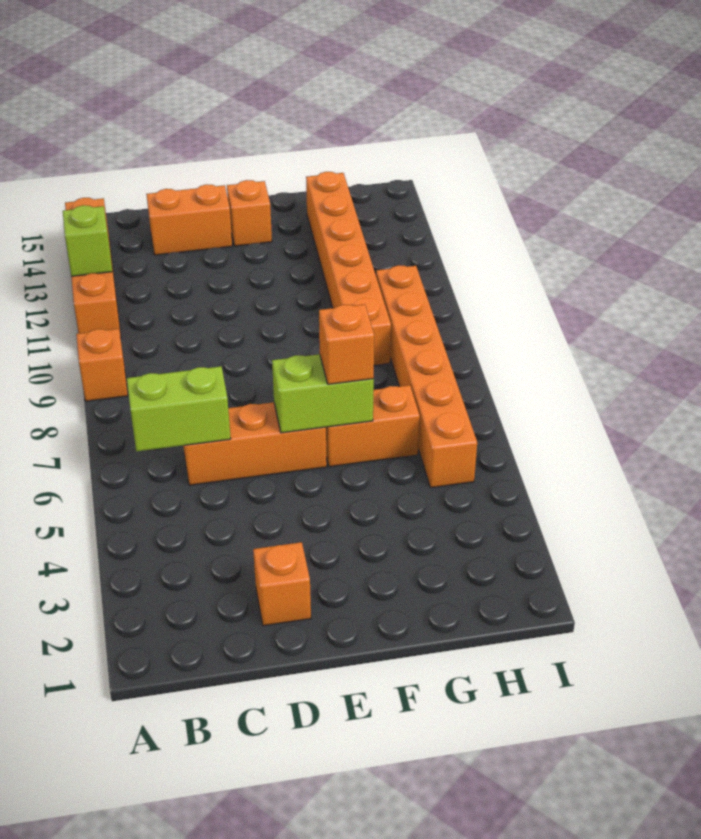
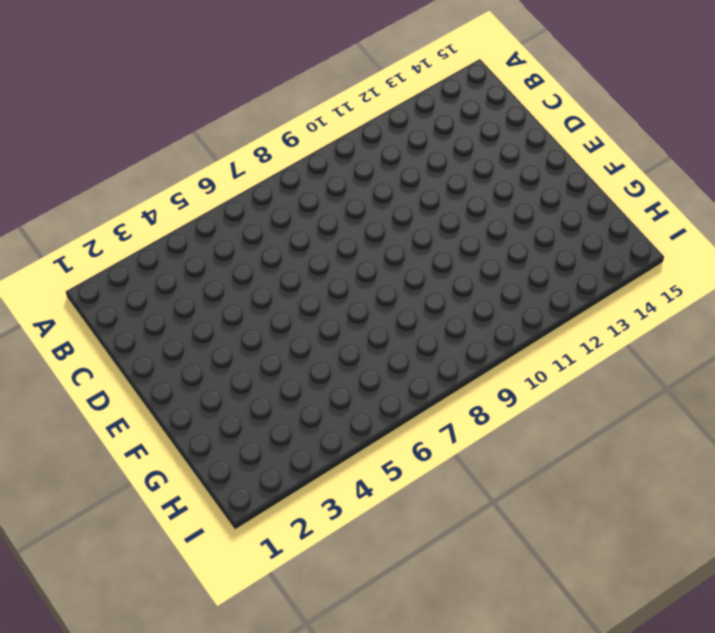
none -> orange 1x1 brick [76,329,128,401]
none -> orange 1x4 brick [65,198,121,338]
none -> orange 1x3 brick [183,402,327,485]

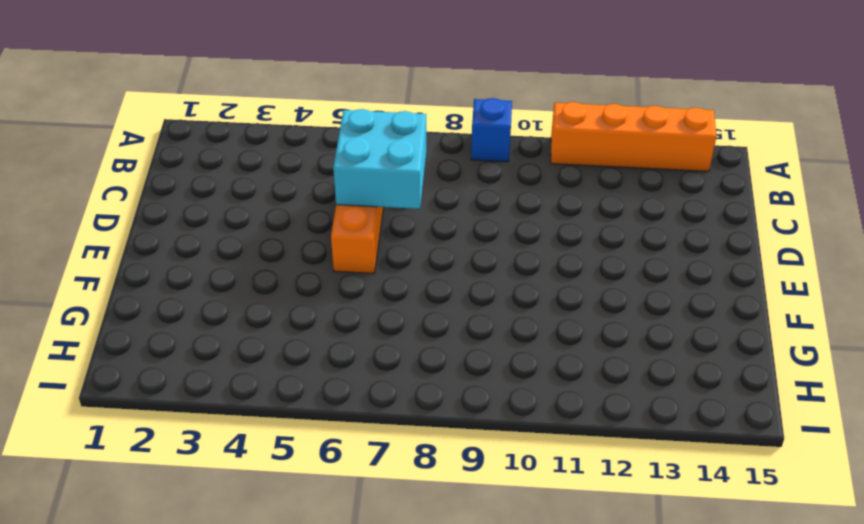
blue 1x1 brick [471,98,512,162] -> orange 1x1 brick [76,329,128,401]
cyan 2x2 brick [333,109,426,209] -> lime 1x2 brick [127,366,231,452]
none -> orange 1x2 brick [146,184,232,255]
none -> orange 1x1 brick [253,542,311,626]
none -> orange 1x1 brick [227,180,272,246]

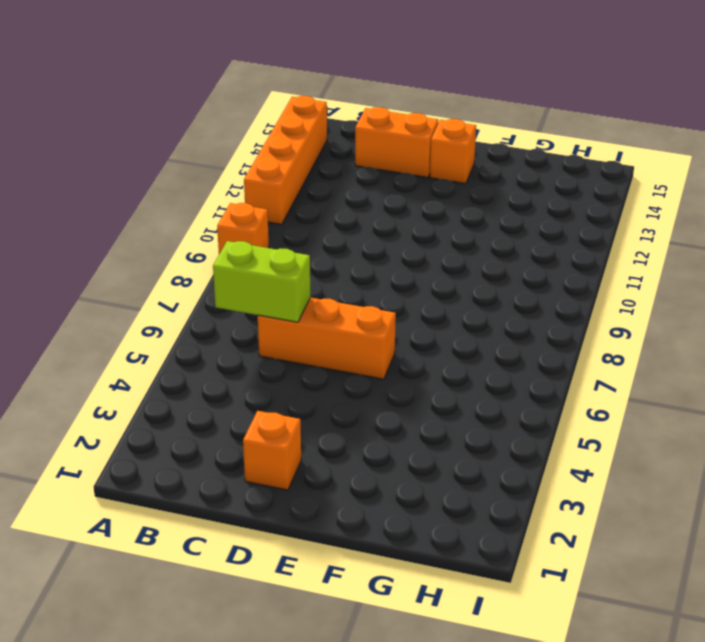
none -> orange 1x2 brick [326,385,420,467]
none -> orange 1x6 brick [306,172,391,365]
none -> orange 1x6 brick [376,265,477,488]

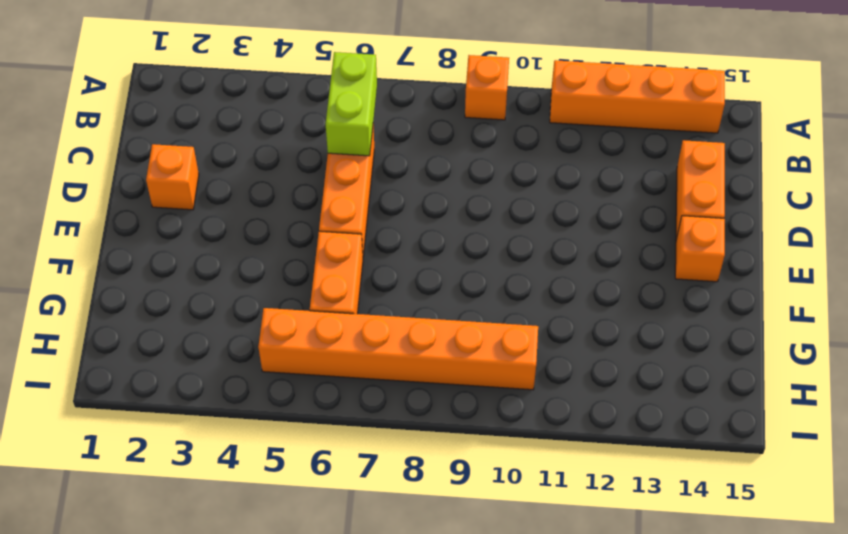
none -> orange 1x6 brick [306,172,391,365]
none -> lime 1x1 brick [63,205,112,276]
none -> lime 1x2 brick [272,354,374,433]

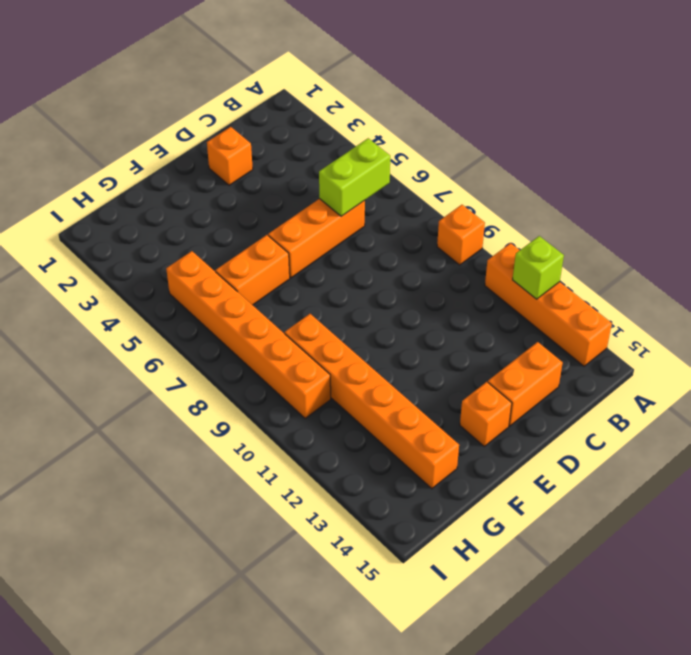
none -> lime 1x2 brick [272,354,374,433]
none -> orange 1x1 brick [319,304,374,384]

